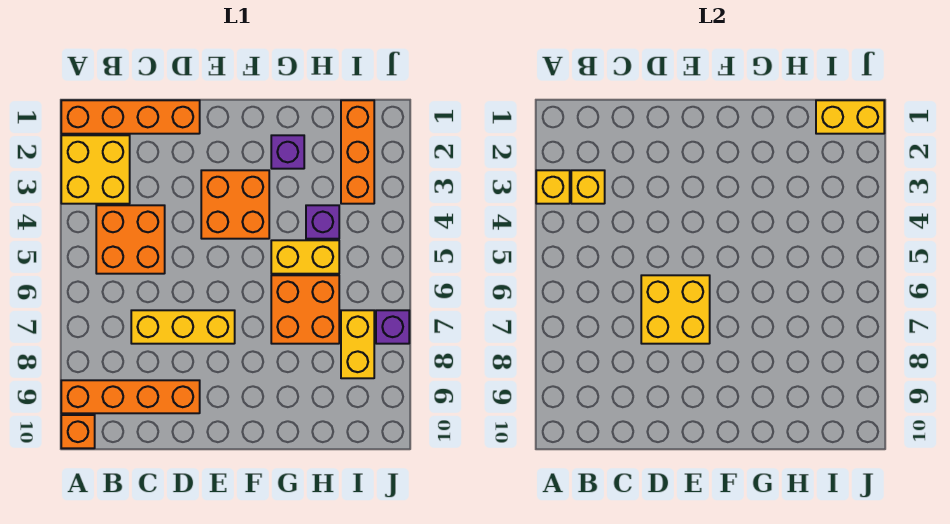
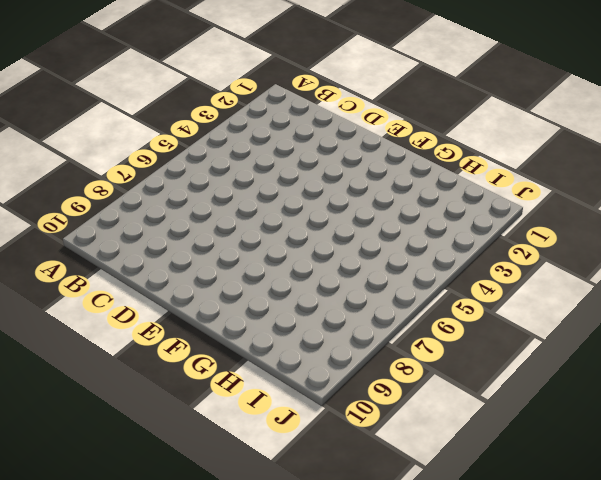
none -> orange 1x4 brick [61,100,200,134]
none -> yellow 2x2 brick [61,135,130,204]
none -> orange 1x4 brick [61,380,200,413]

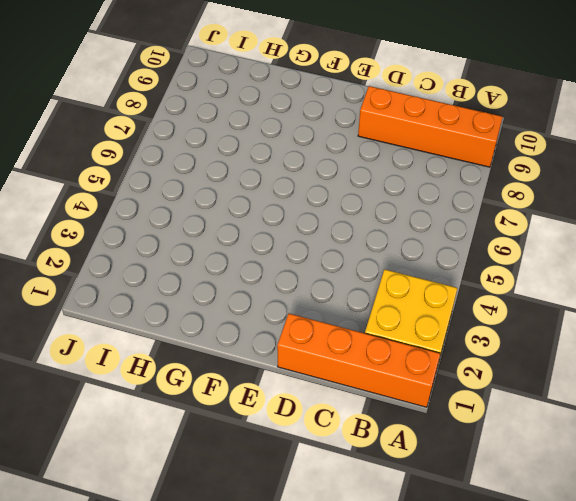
none -> orange 1x1 brick [61,415,95,448]
none -> orange 2x2 brick [96,205,165,274]
none -> yellow 1x3 brick [131,310,235,344]

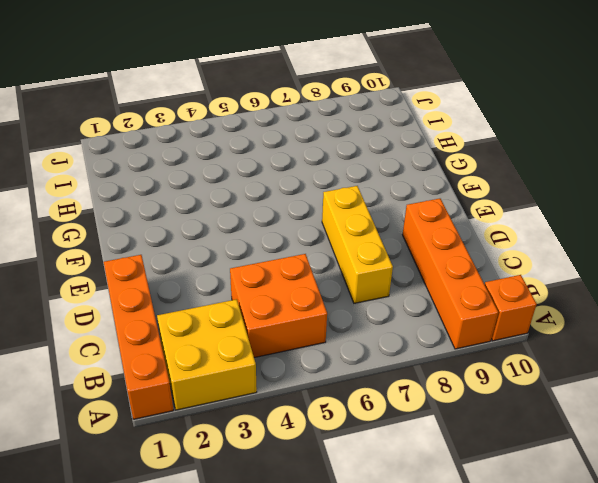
none -> orange 2x2 brick [201,170,269,239]
none -> purple 1x1 brick [271,135,304,169]
none -> yellow 1x2 brick [271,240,339,274]

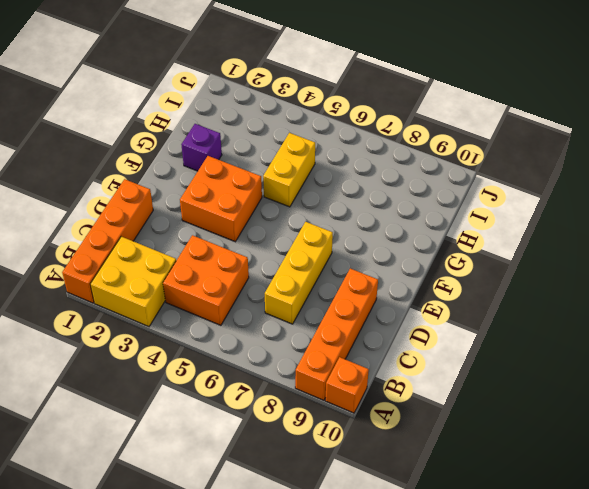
none -> orange 2x2 brick [271,275,339,344]
none -> purple 1x1 brick [306,205,339,239]
none -> orange 1x3 brick [341,100,374,204]

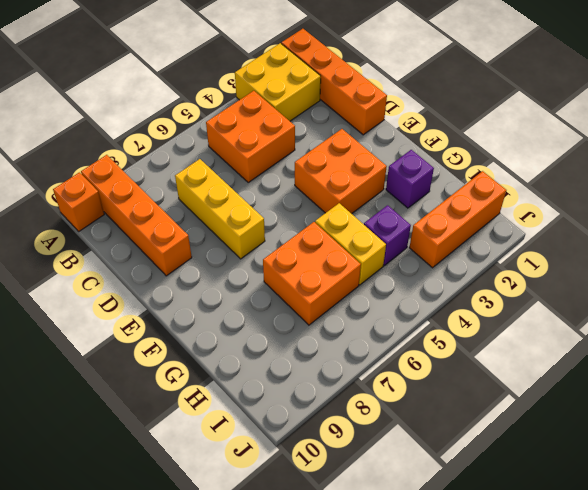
none -> yellow 1x2 brick [341,310,374,378]
none -> purple 1x1 brick [376,310,409,344]
none -> yellow 1x1 brick [536,170,570,204]

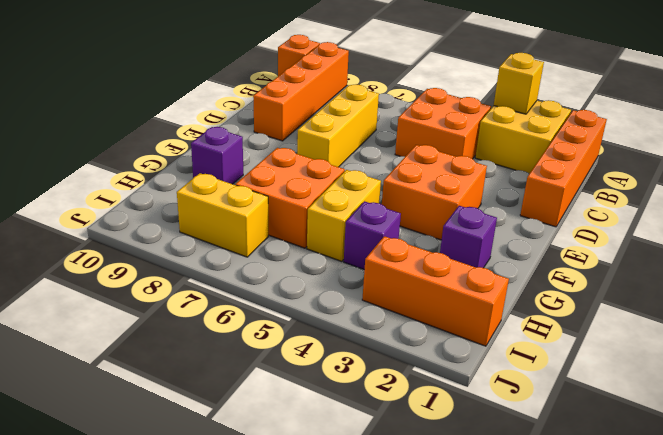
purple 1x1 brick [191,127,243,184] -> purple 1x1 brick moved to [376,310,409,344]
none -> yellow 1x1 brick [571,170,605,204]
none -> yellow 2x2 brick [641,275,710,344]
none -> yellow 1x2 brick [816,100,884,134]

